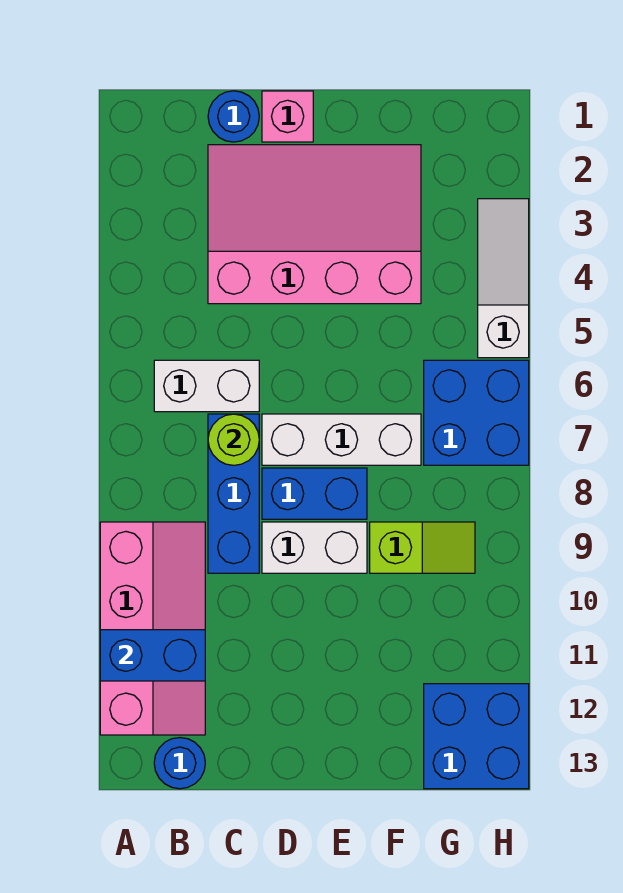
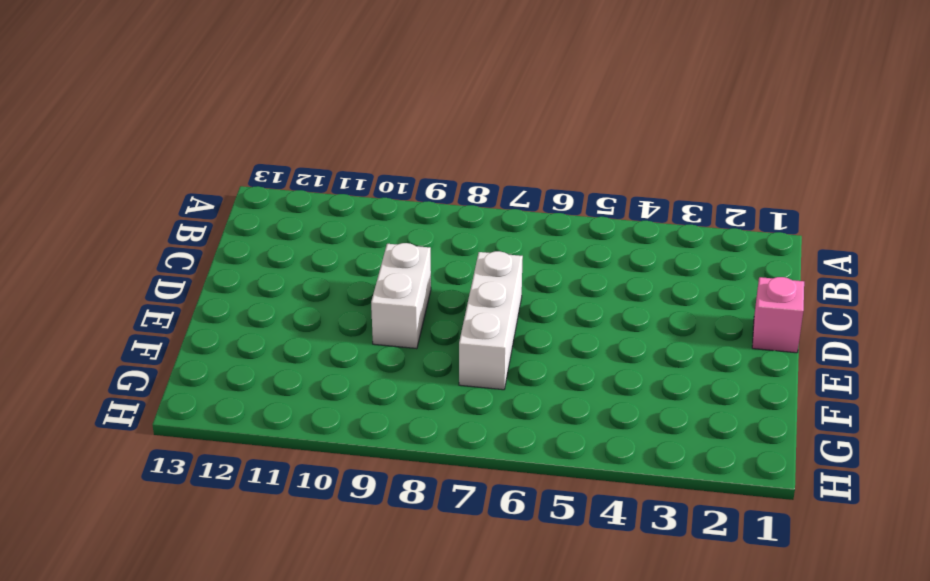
none -> pink 2x4 slope [100,522,205,735]
none -> white 1x2 brick [154,360,259,412]
none -> blue 1x1 round brick [154,738,205,789]

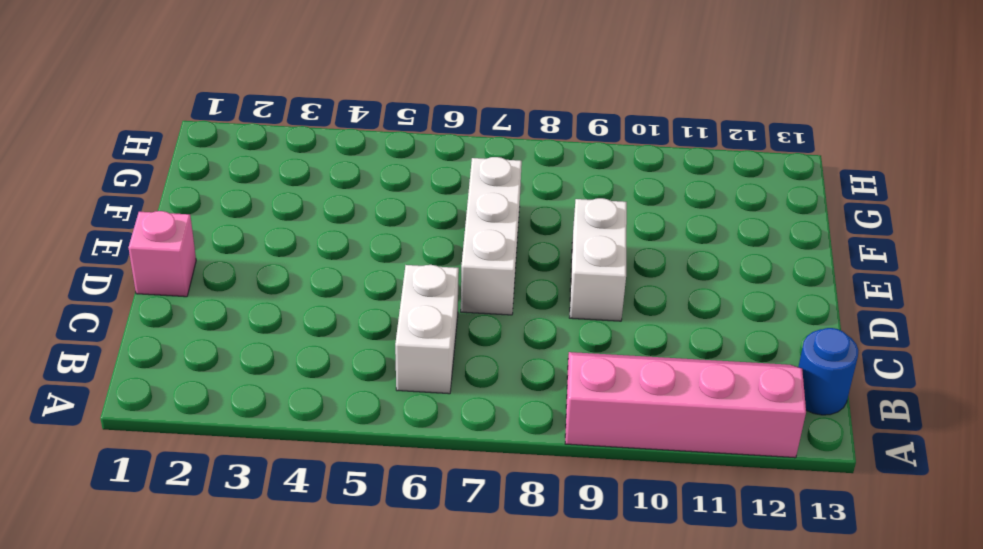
none -> blue 1x1 round brick [208,91,259,142]
none -> pink 3x4 slope [208,145,421,304]
none -> blue 1x3 brick [208,414,259,573]

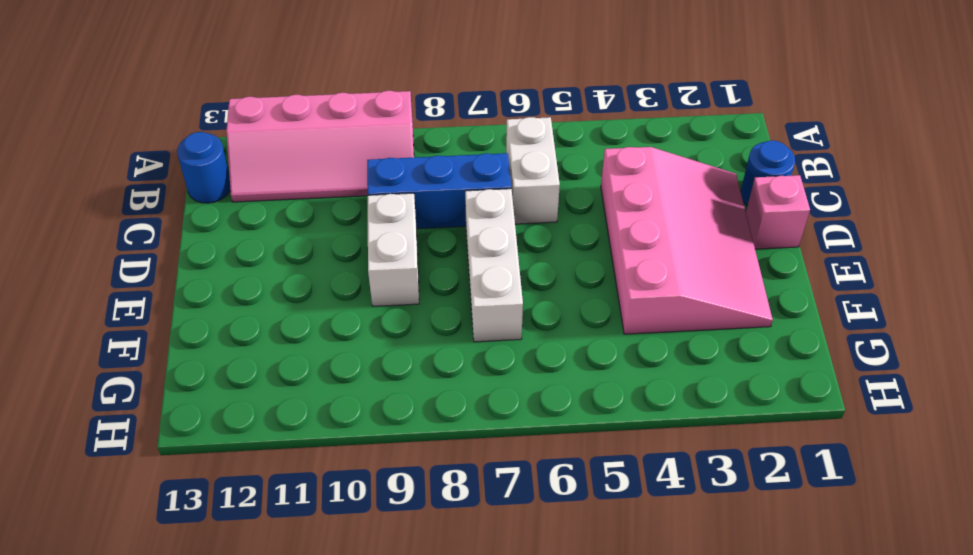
none -> blue 1x2 brick [262,468,367,519]
none -> lime 1x2 slope [370,522,475,573]
none -> blue 2x2 brick [424,360,529,465]

